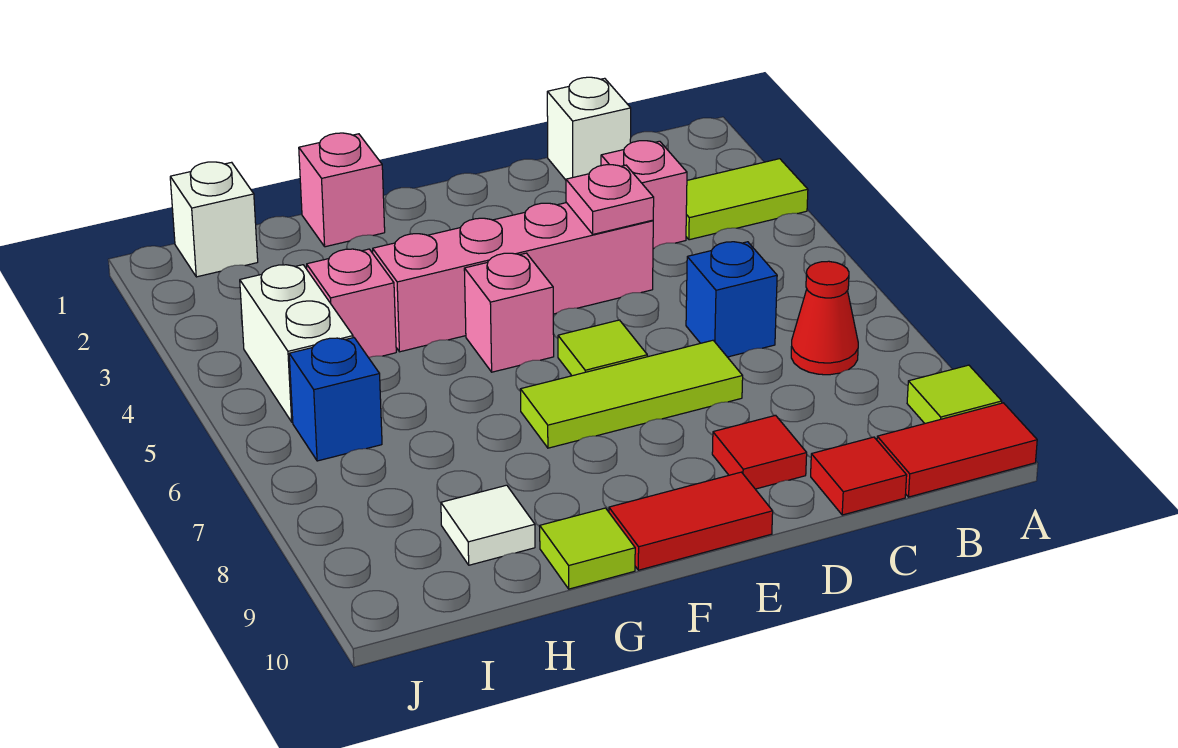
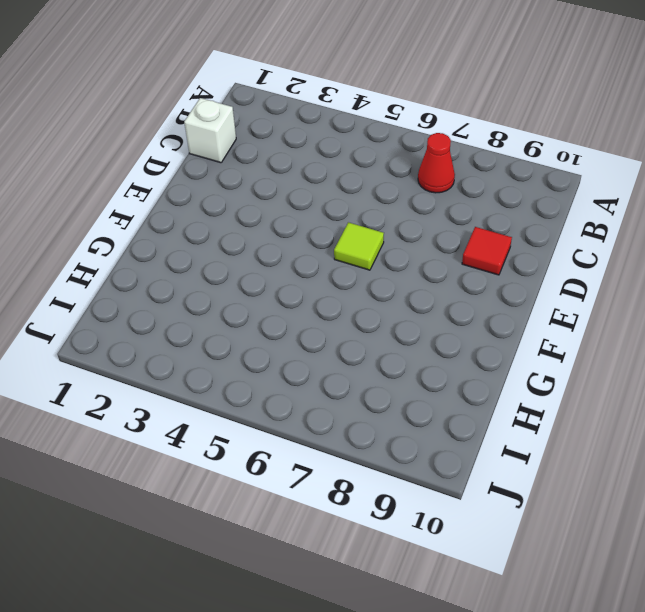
none -> lime 1x2 tile [686,159,808,240]
none -> lime 1x1 tile [907,365,1002,423]
none -> red 1x2 tile [877,403,1037,497]

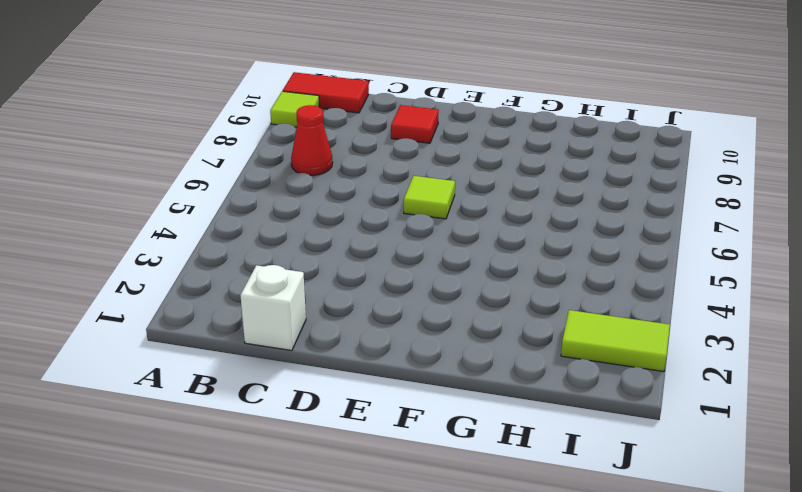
lime 1x2 tile [561,310,670,372] -> lime 1x2 tile moved to [686,159,808,240]
none -> pink 1x1 brick [601,141,687,248]
none -> blue 1x1 brick [686,242,777,357]
none -> red 1x1 tile [811,437,907,515]

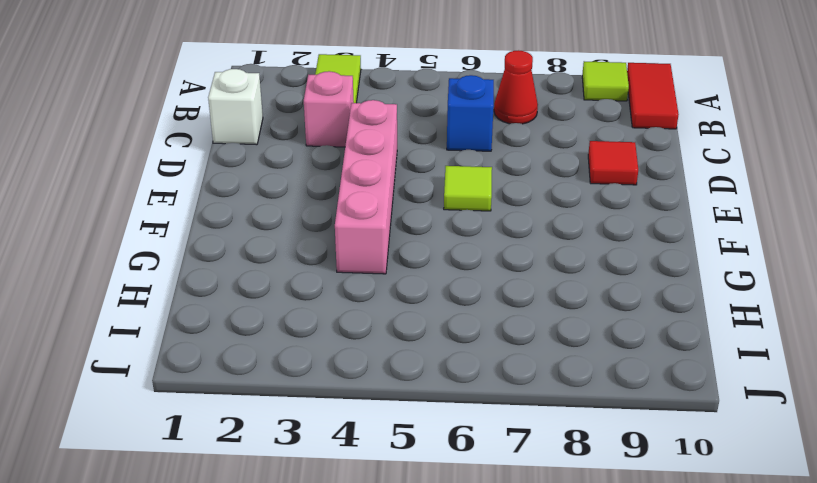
none -> red 1x1 tile [811,437,907,515]
none -> lime 1x3 tile [520,340,743,448]
none -> red 1x2 tile [609,472,773,570]

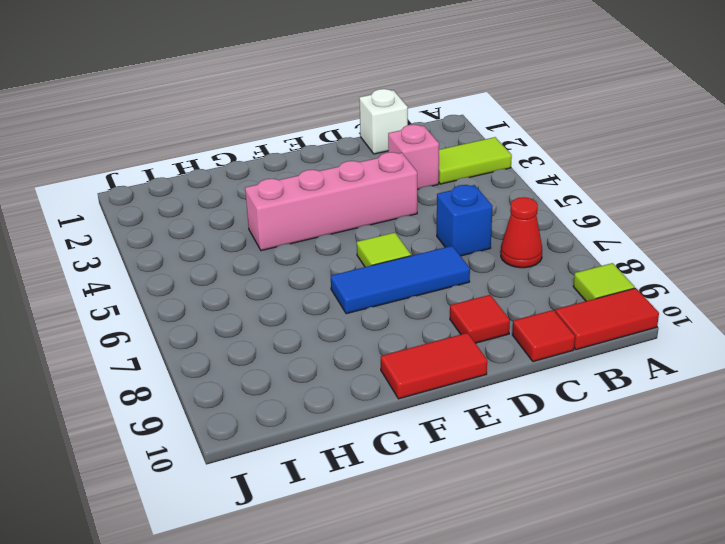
blue 1x3 tile [331,246,470,314] -> lime 1x3 tile [520,340,743,448]
none -> pink 1x1 brick [464,253,554,372]
none -> pink 1x1 brick [299,133,385,247]
none -> lime 1x1 tile [540,508,635,589]

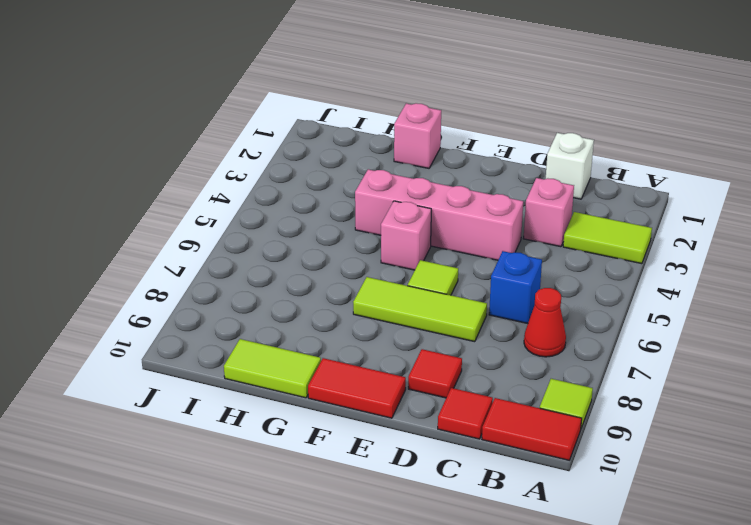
lime 1x2 tile [224,339,321,398] -> lime 1x1 tile [540,508,635,589]
none -> pink 1x1 brick [307,249,396,358]
none -> white 1x1 tile [441,485,535,565]
none -> white 1x1 brick [170,162,258,277]

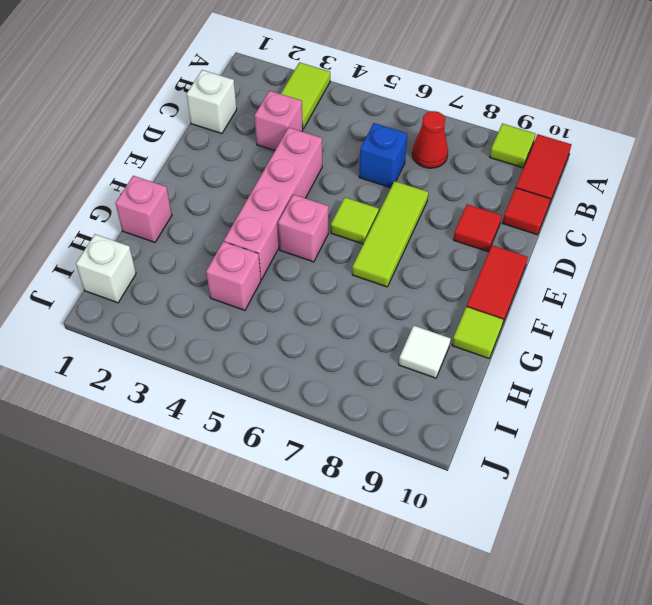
none -> white 1x2 brick [240,265,353,422]
none -> blue 1x1 brick [289,338,382,461]
none -> pink 1x1 plate [566,165,654,234]

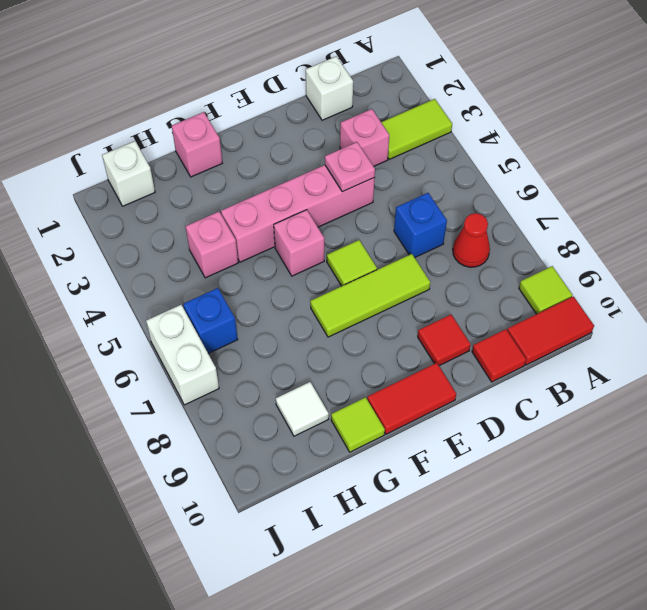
white 1x2 brick [146,305,219,405] -> white 1x2 brick moved to [240,265,353,422]

